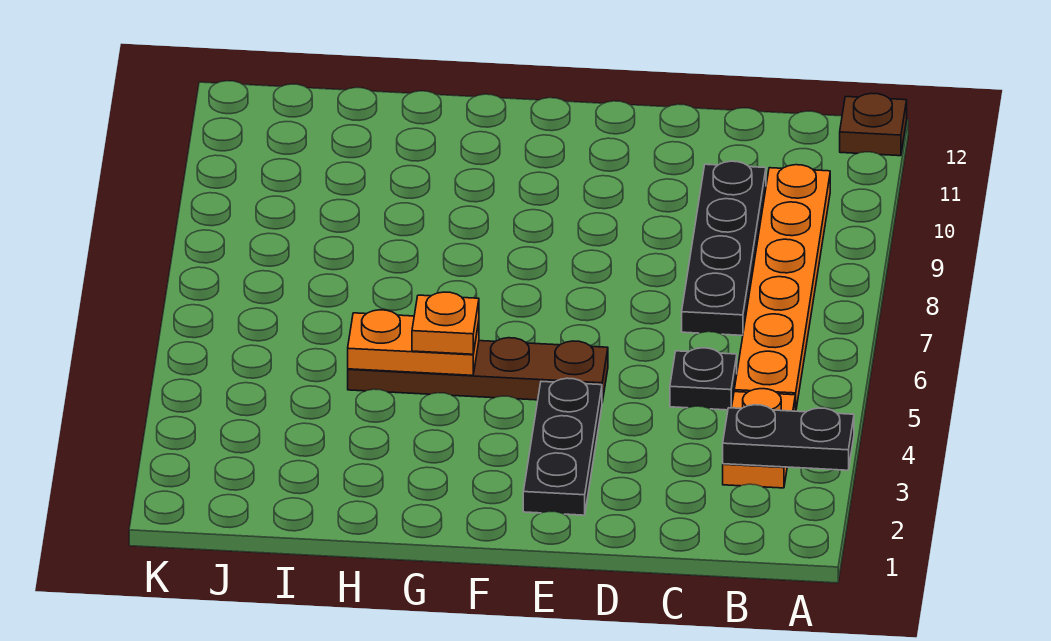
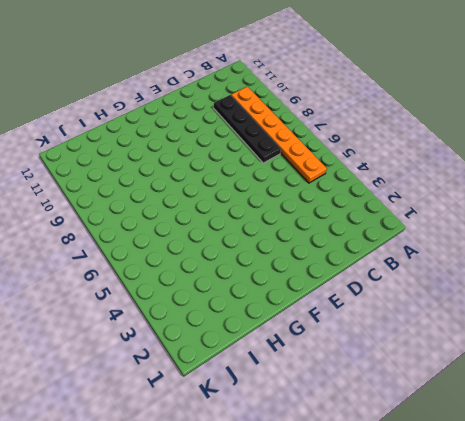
none -> brown 1x1 plate [840,93,907,156]
none -> orange 1x2 plate [723,389,795,488]

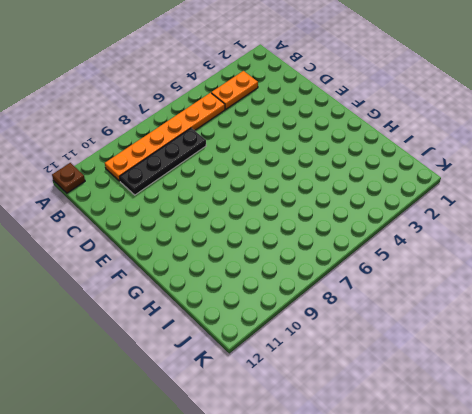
none -> black 1x1 plate [670,348,737,410]
none -> black 1x3 plate [523,378,602,515]

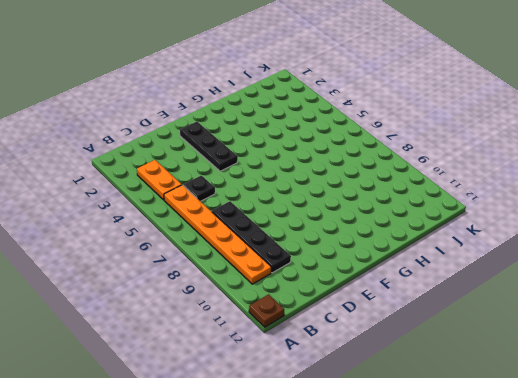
none -> brown 1x4 plate [348,338,608,402]
none -> black 1x2 plate [723,405,854,470]

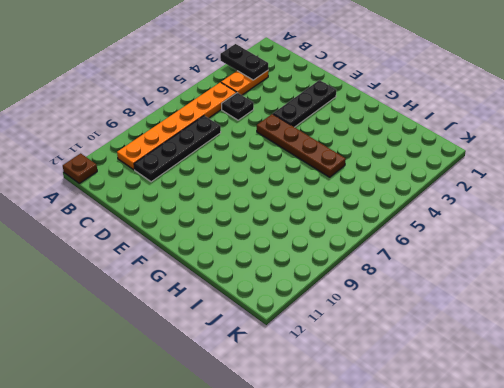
none -> orange 1x2 plate [348,310,479,375]
none -> orange 1x1 plate [412,292,479,354]

